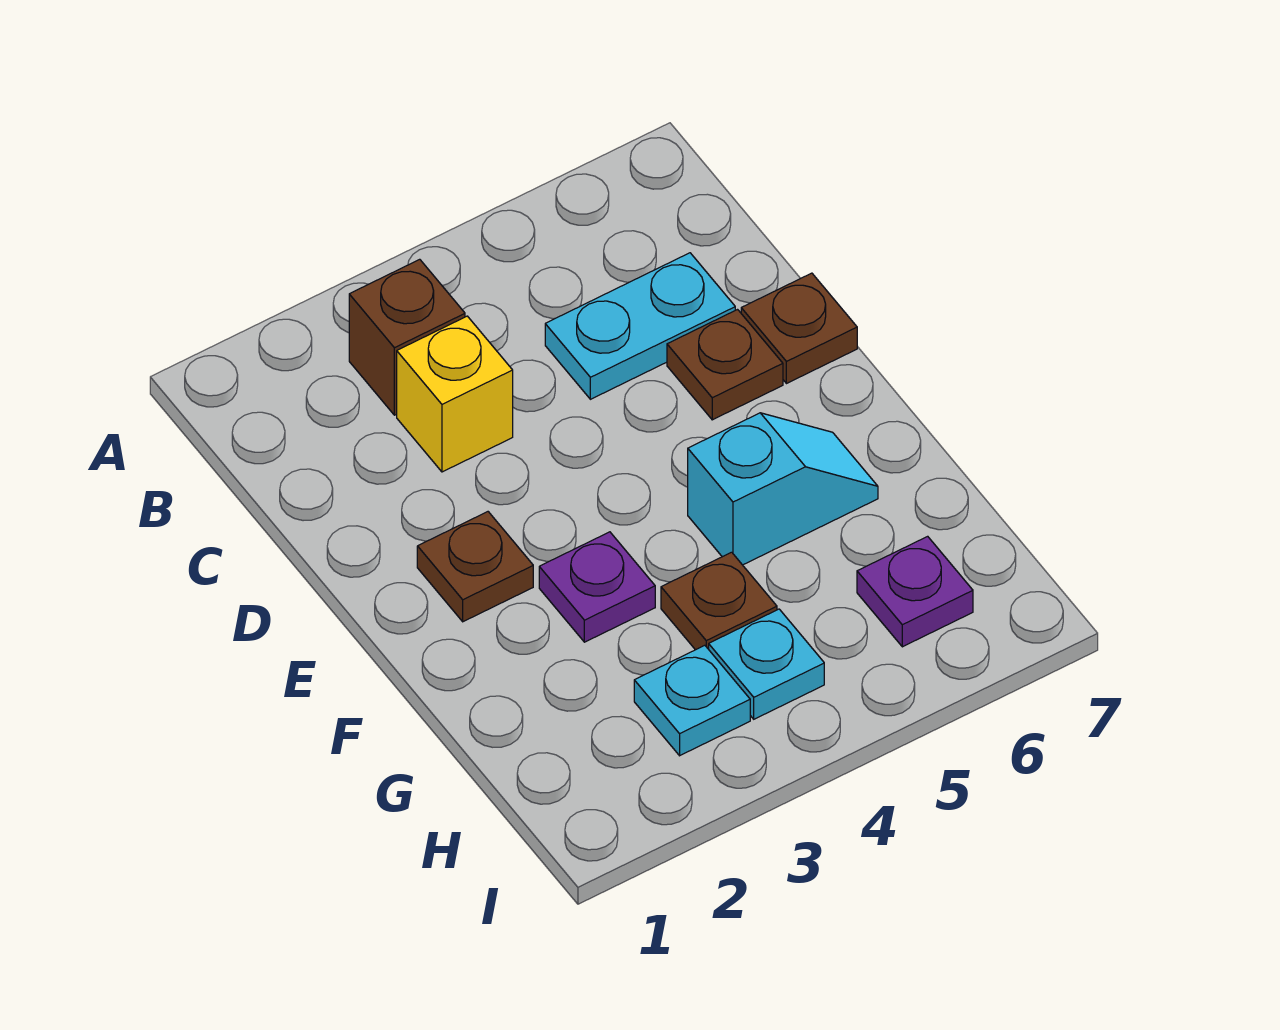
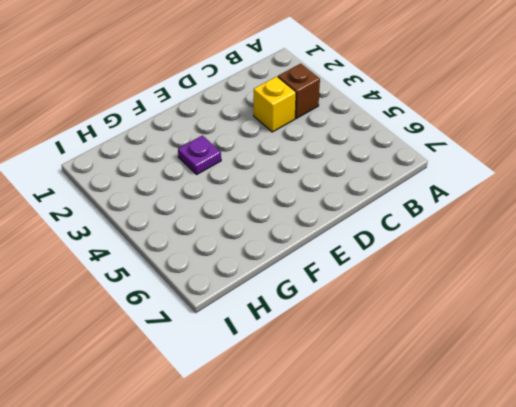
none -> cyan 1x2 plate [545,253,735,399]
none -> brown 1x1 plate [667,310,783,420]
none -> brown 1x1 plate [741,273,857,384]

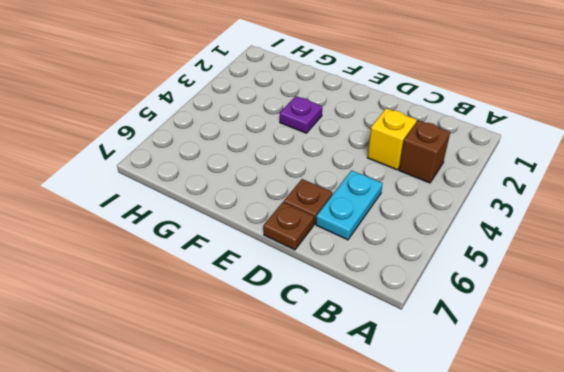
none -> brown 1x1 plate [417,512,533,622]
none -> cyan 1x2 slope [688,413,878,565]
none -> brown 1x1 plate [661,552,777,650]

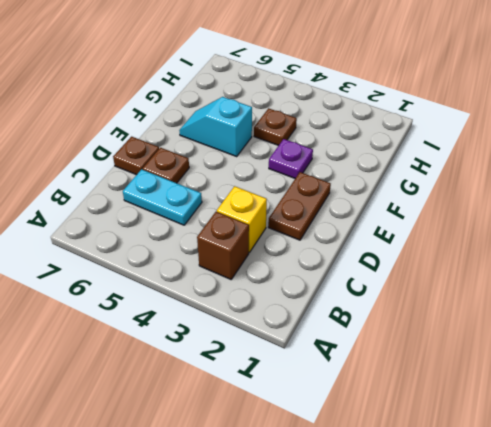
brown 1x2 plate [268,172,331,240] -> brown 1x1 plate [417,512,533,622]
none -> cyan 1x1 plate [634,645,750,756]
none -> cyan 1x1 plate [709,609,824,719]
none -> purple 1x1 plate [857,536,973,647]

